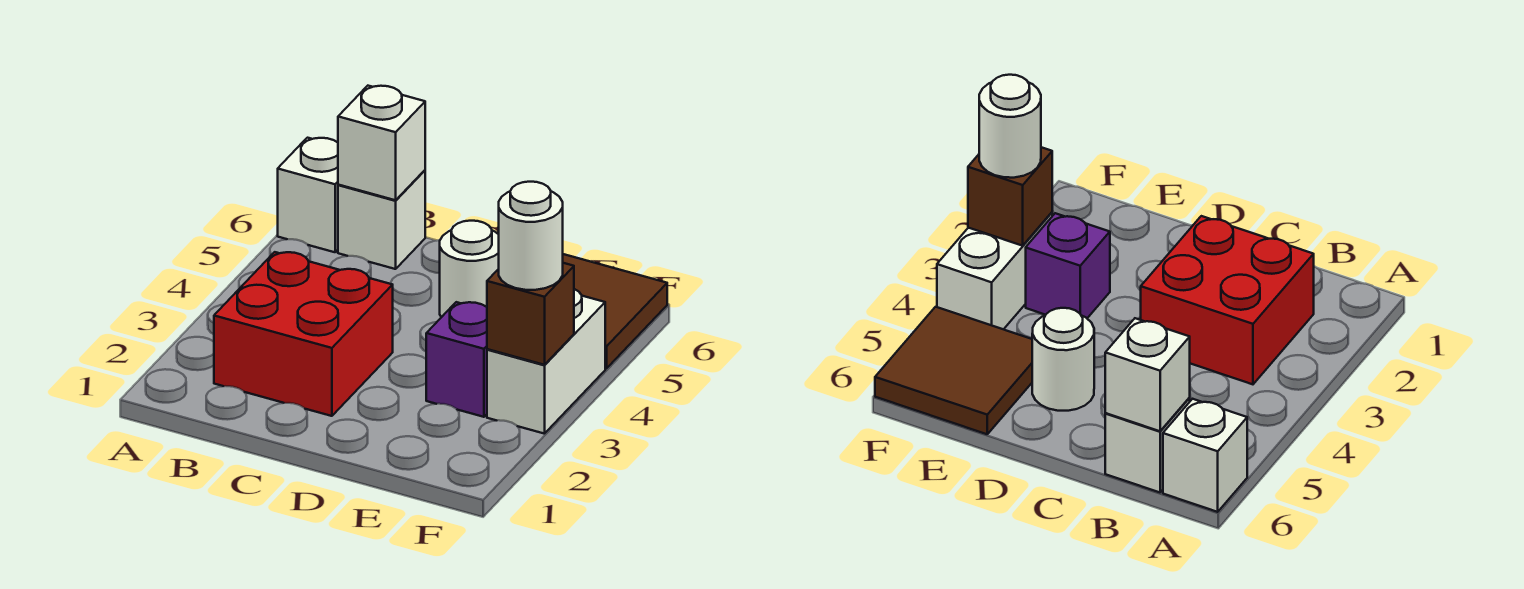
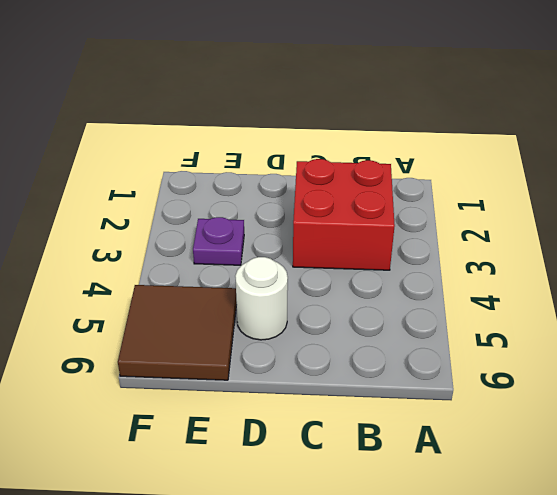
purple 1x1 plate [193,217,244,265] -> purple 1x1 brick [426,302,487,417]
none -> white 1x1 brick [278,138,338,252]
none -> white 1x1 brick [338,170,425,269]

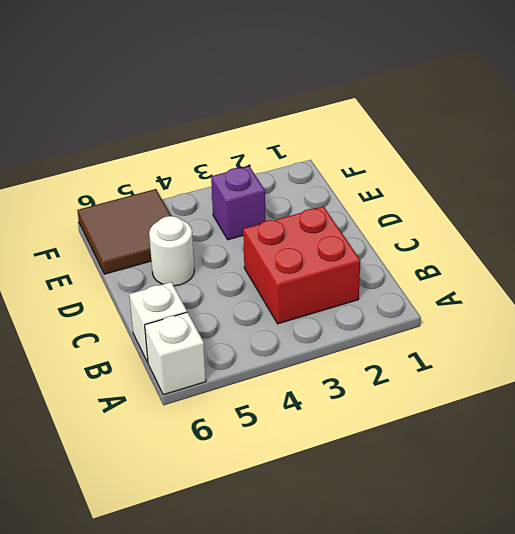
none -> white 1x2 brick [487,289,605,434]
none -> white 1x1 brick [338,86,425,200]

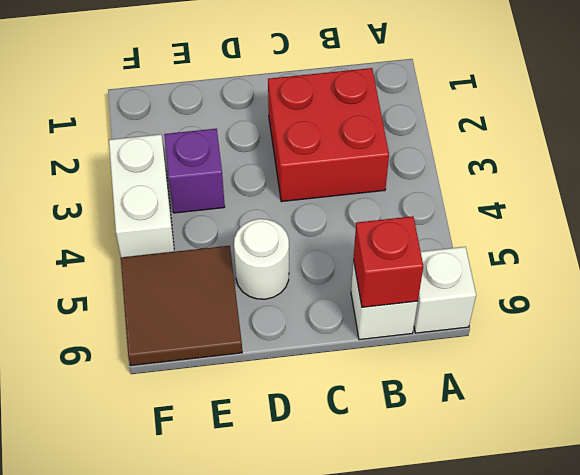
red 1x1 brick [353,216,423,307] -> white 1x1 brick [338,86,425,200]
none -> brown 1x1 brick [487,263,574,365]
none -> white 1x1 round brick [499,182,563,290]

